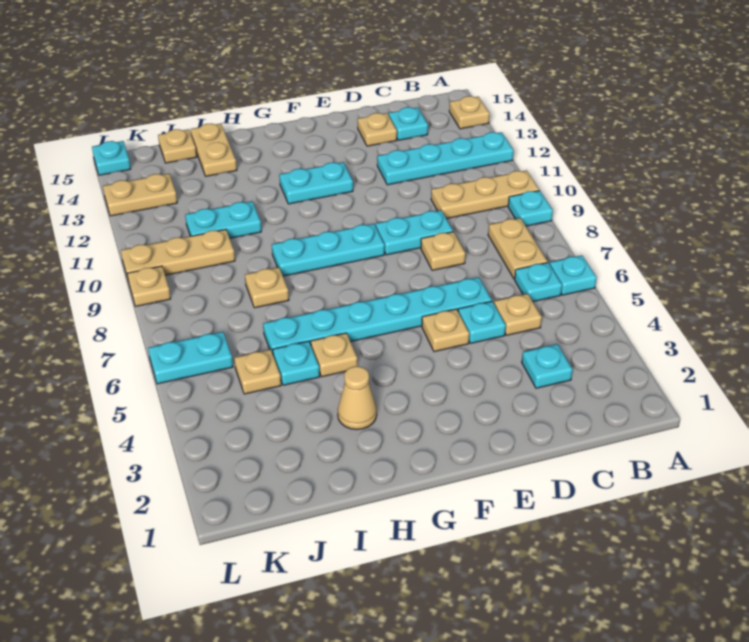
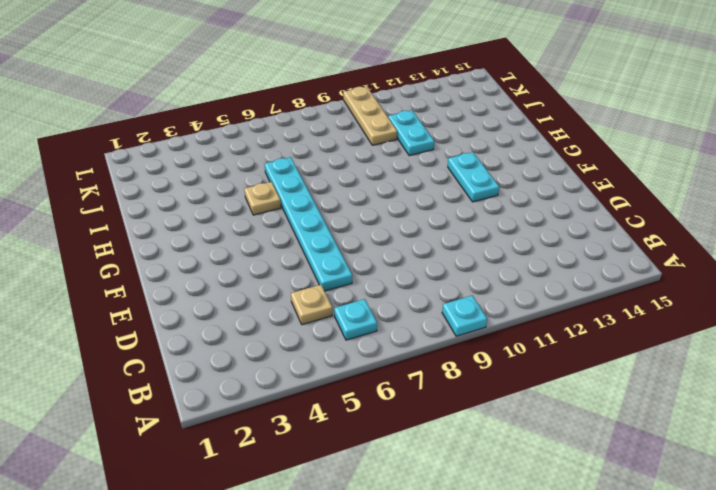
none -> cyan 1x1 plate [550,255,597,295]
none -> tan 1x3 plate [431,170,539,219]
none -> cyan 1x4 plate [377,132,513,185]
none -> tan 1x1 plate [449,96,489,129]

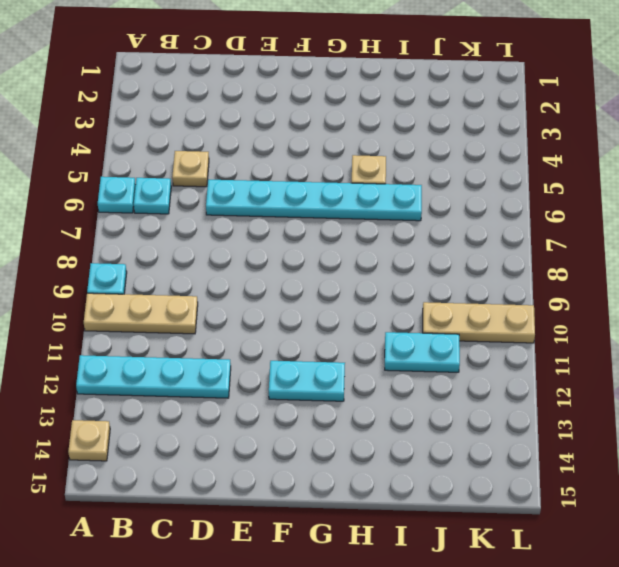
none -> tan 1x2 plate [488,218,548,279]
none -> cyan 1x1 plate [522,344,573,388]
none -> cyan 1x1 plate [389,107,428,140]
none -> cyan 1x1 plate [458,301,506,343]

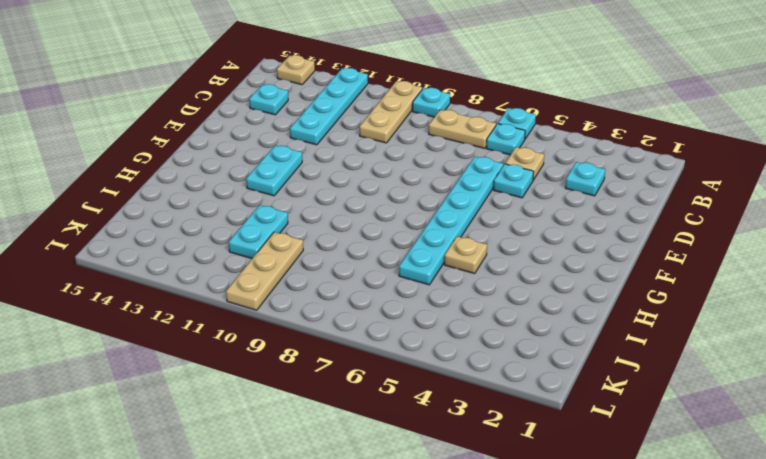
none -> tan 1x1 plate [421,232,465,270]
none -> cyan 1x2 plate [376,210,453,255]
none -> tan 1x1 plate [358,113,397,146]
none -> tan 1x1 plate [422,309,469,352]

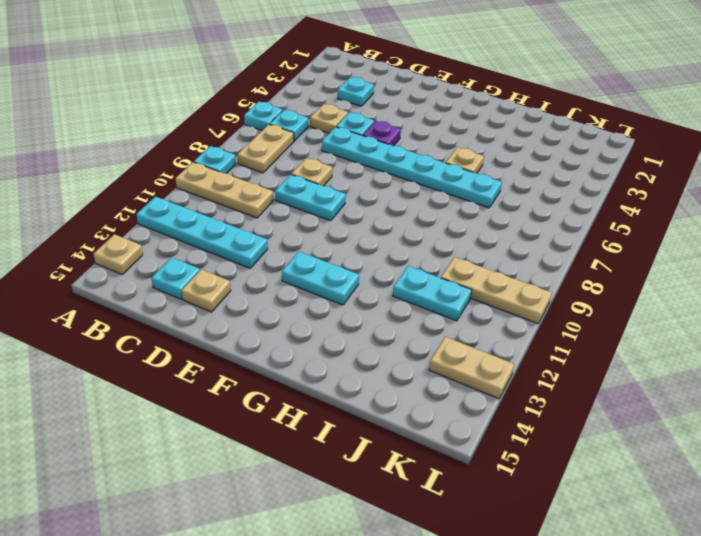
purple 1x1 plate [363,121,401,146] -> tan 1x1 plate [422,309,469,352]
none -> cyan 1x3 plate [272,224,385,276]
none -> tan 1x1 cone [338,366,377,430]
none -> cyan 1x1 plate [273,341,320,385]
none -> tan 1x1 plate [245,267,289,308]

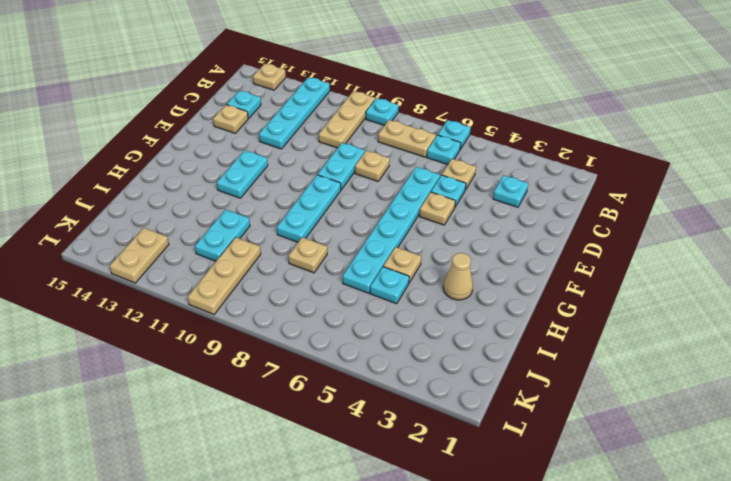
none -> tan 1x2 plate [191,123,237,176]
none -> tan 1x1 plate [234,349,281,394]
none -> tan 1x1 plate [158,129,197,163]
none -> cyan 1x2 plate [148,332,233,384]

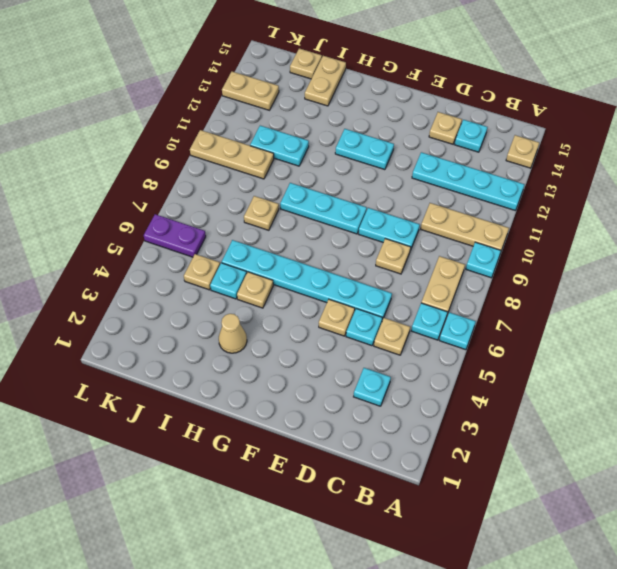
purple 1x2 plate [144,214,206,257] -> cyan 1x2 plate [148,332,233,384]
none -> tan 1x1 plate [127,266,171,306]
none -> cyan 1x1 plate [92,141,131,175]

